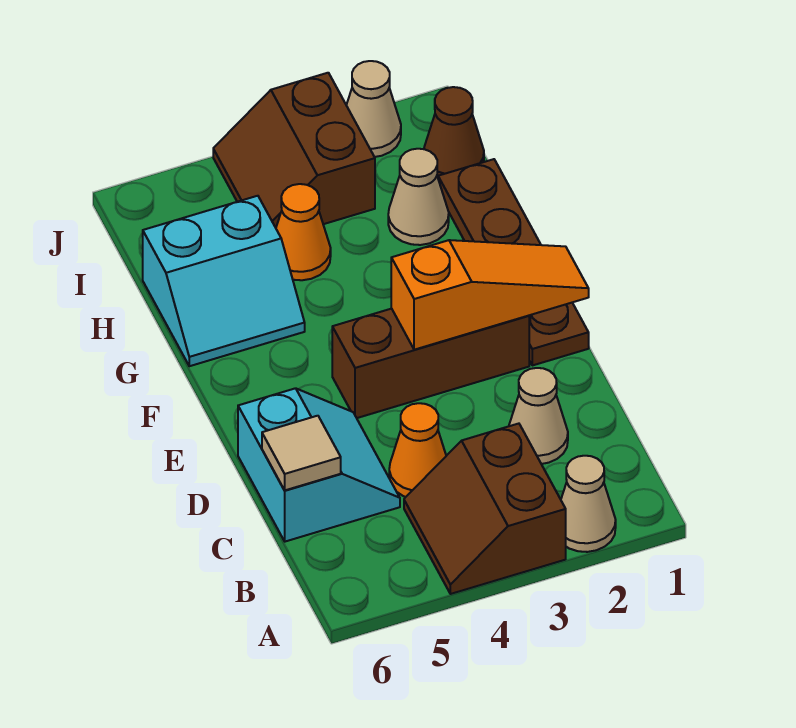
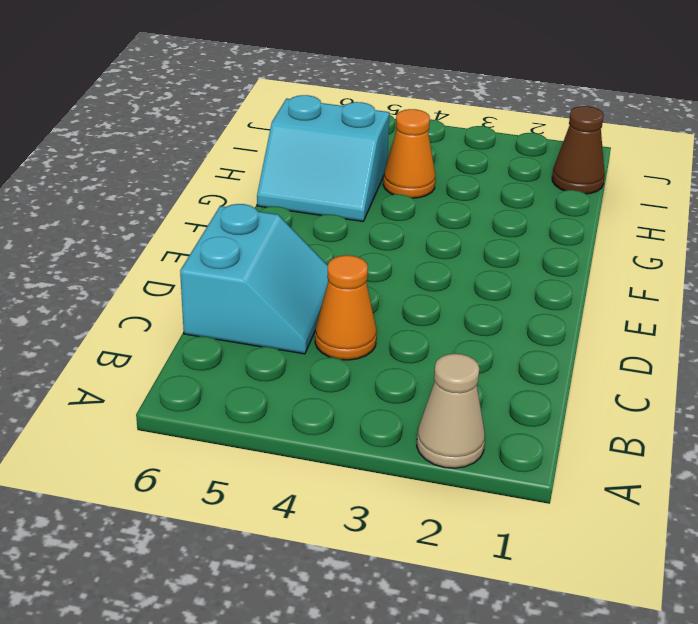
none -> brown 2x2 slope [404,424,566,594]
none -> tan 1x1 cone [509,368,568,464]
none -> brown 1x4 plate [438,159,589,365]

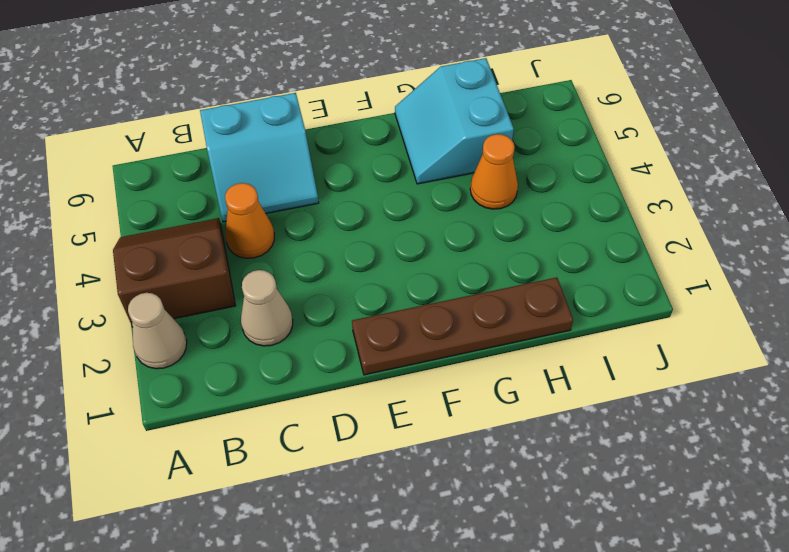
none -> brown 1x3 brick [332,309,529,418]
none -> tan 1x1 cone [388,149,449,245]
none -> brown 1x1 cone [424,87,484,177]

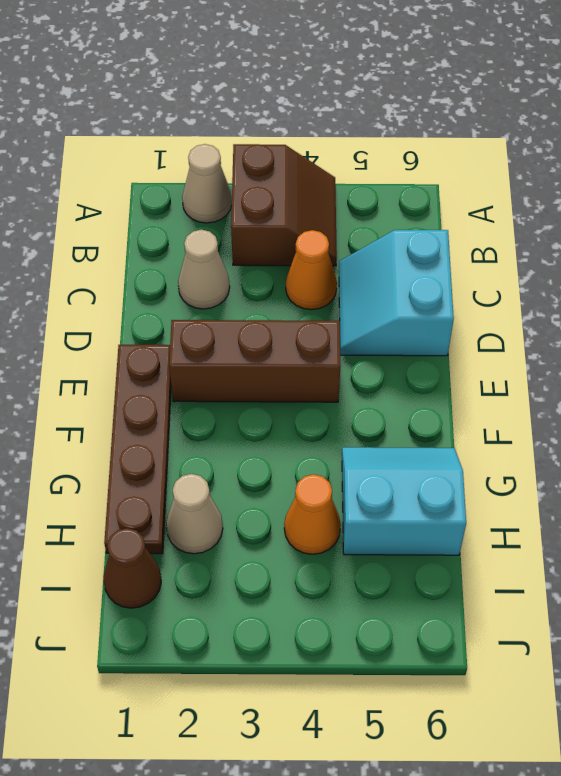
none -> brown 2x2 slope [213,73,375,228]
none -> tan 1x1 cone [346,61,401,157]
none -> tan 1x1 tile [262,416,341,490]

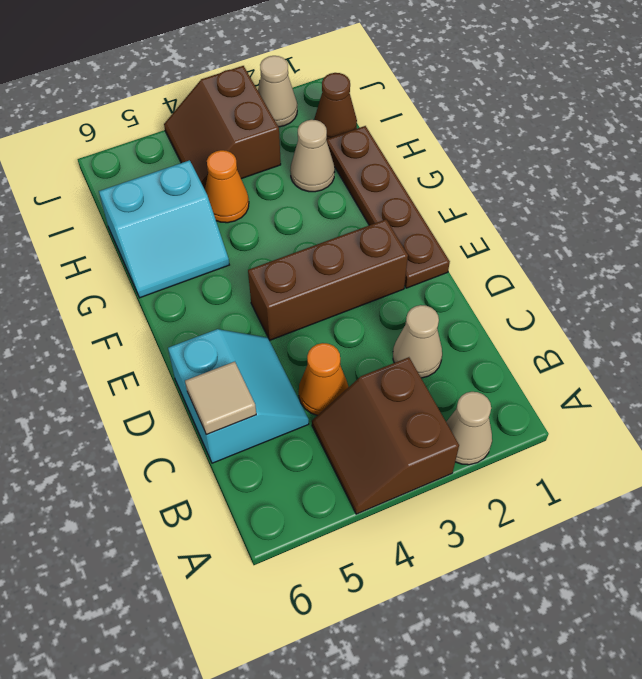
none -> orange 1x3 slope [391,240,589,350]

